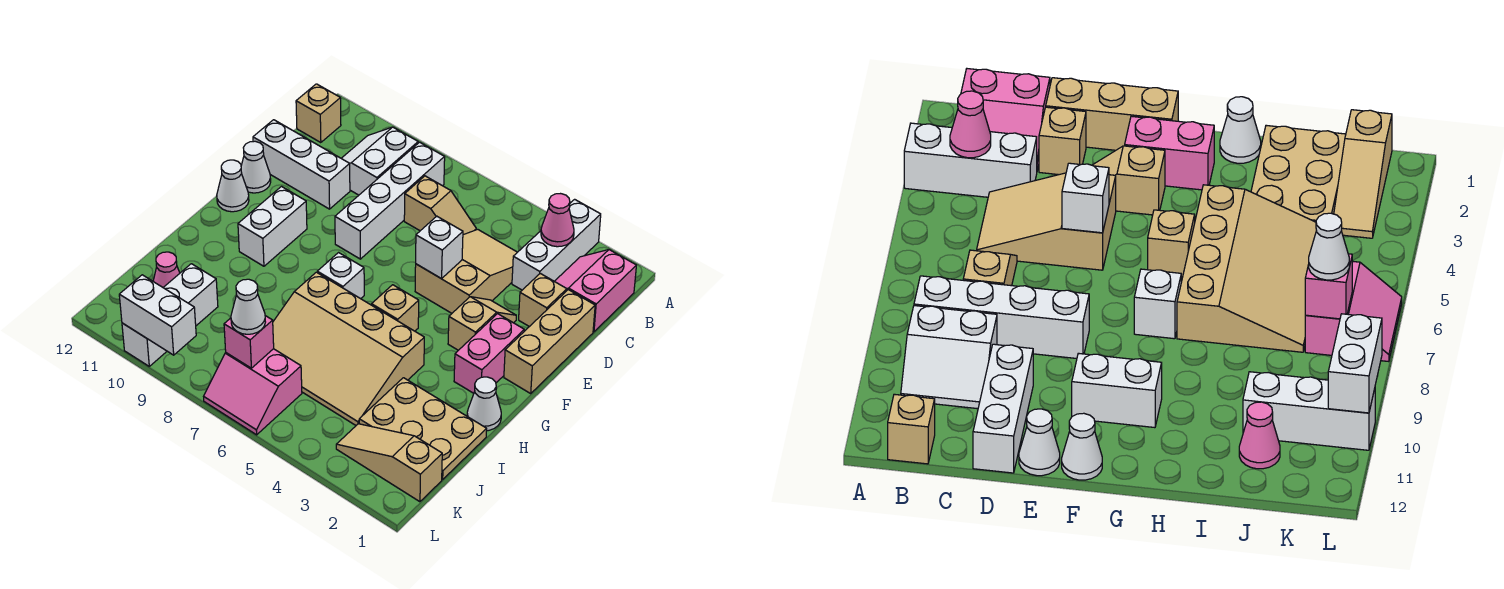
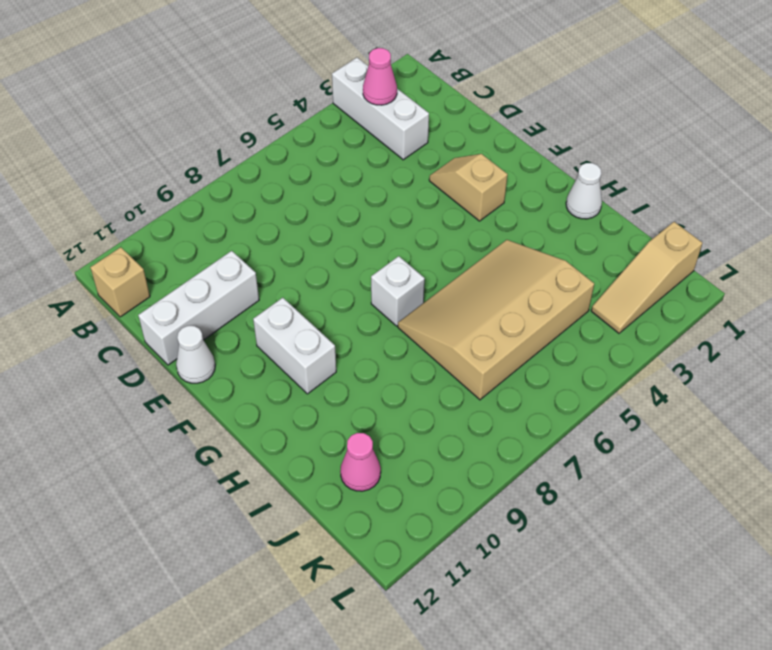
tan 3x4 slope [398,240,594,400] -> tan 3x4 slope turned to [273,272,424,425]
none -> pink 2x2 slope [555,250,636,332]
none -> white 1x4 brick [335,142,445,259]
none -> white 2x2 slope [341,127,418,195]

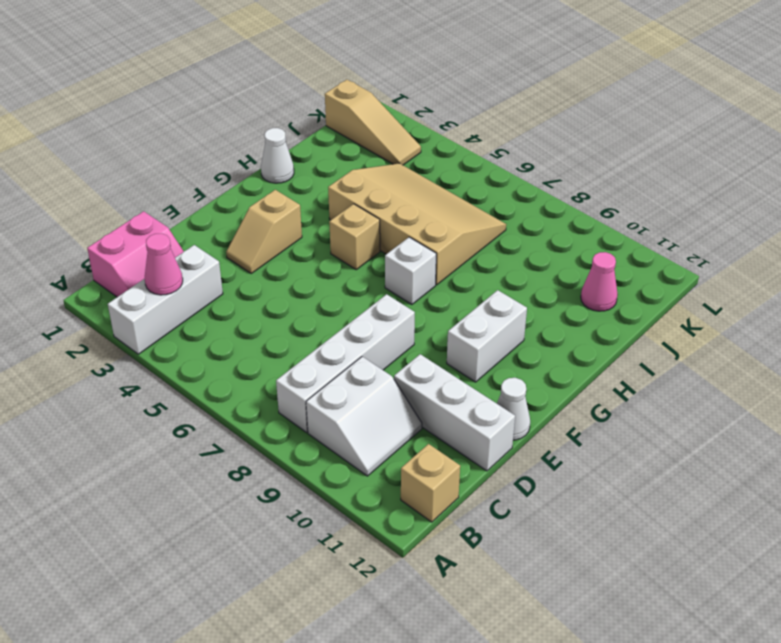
none -> tan 2x3 slope [415,229,517,313]
none -> tan 1x2 slope [404,176,476,235]
none -> tan 1x3 brick [504,290,595,393]

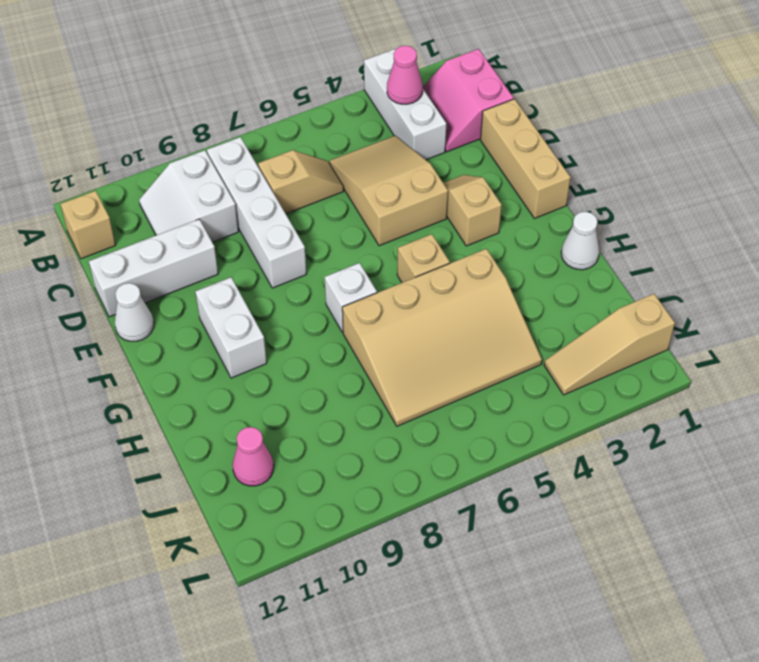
none -> tan 1x1 brick [519,273,567,327]
none -> pink 1x2 brick [454,314,524,393]
none -> white 1x1 cone [217,160,249,212]

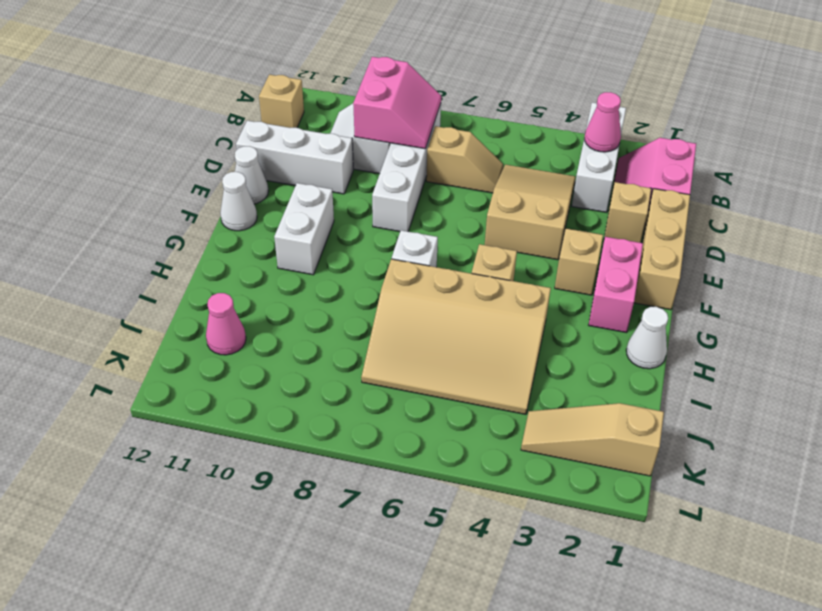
pink 2x2 slope [353,57,441,149] -> pink 2x2 slope turned to [204,349,302,435]
none -> tan 2x3 plate [359,378,487,479]
none -> white 1x3 brick [122,264,218,366]
none -> white 1x1 brick [416,216,463,279]

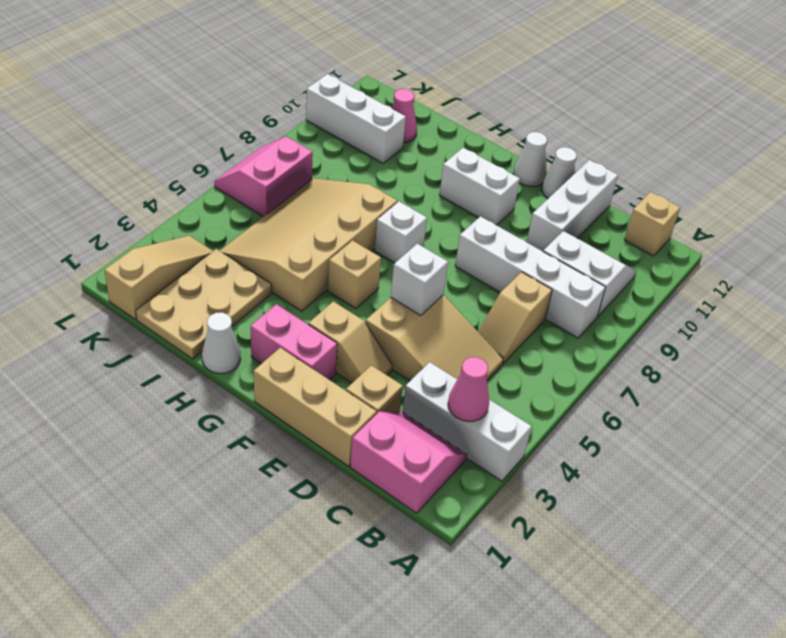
none -> pink 1x1 brick [224,316,274,368]
none -> white 1x2 brick [119,275,196,355]
none -> white 1x1 cone [231,279,265,334]

